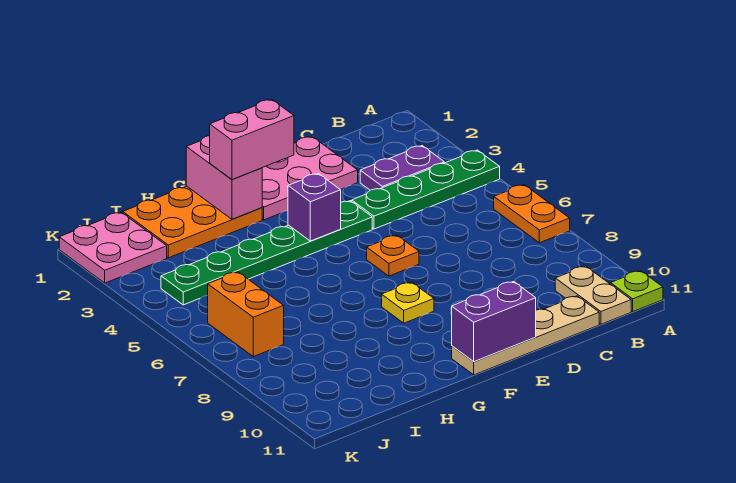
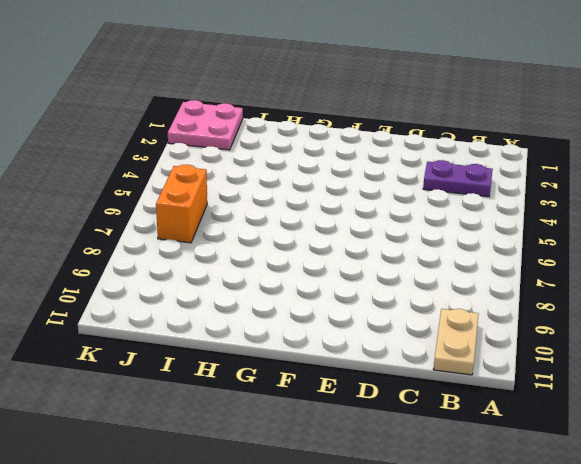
none -> green 1x4 plate [352,150,500,229]
none -> orange 1x2 plate [494,185,570,243]
none -> lime 1x1 plate [610,271,663,312]

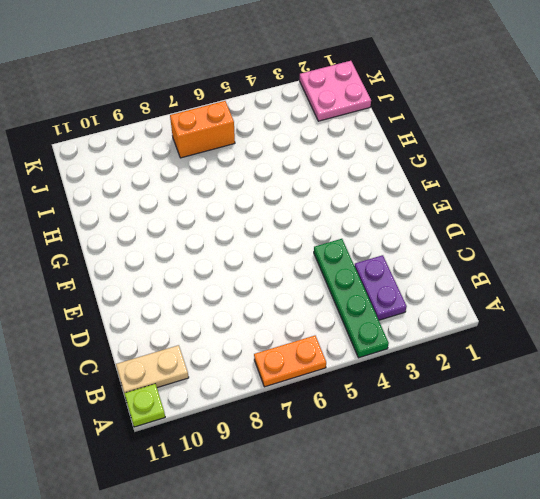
none -> tan 1x4 plate [452,296,599,375]
none -> pink 2x3 plate [262,136,358,220]
none -> green 1x6 plate [161,201,372,305]

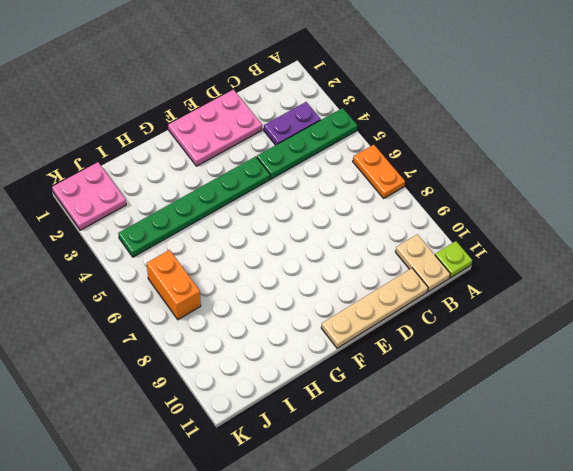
none -> orange 1x1 plate [367,235,419,276]
none -> yellow 1x1 plate [382,282,434,323]
none -> orange 2x3 plate [123,186,262,258]

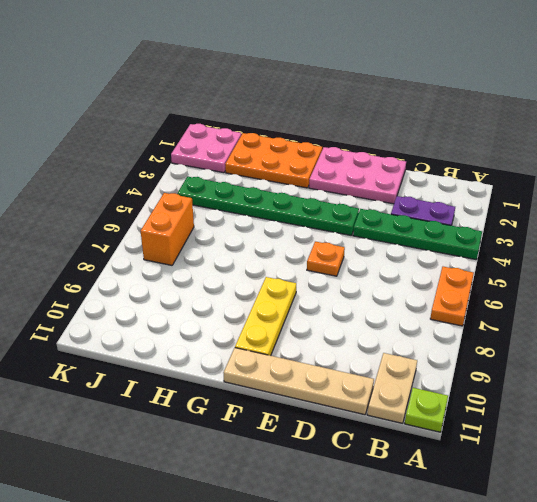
yellow 1x3 plate [235,277,296,356] -> yellow 1x1 plate [382,282,434,323]
none -> purple 1x2 brick [452,282,536,362]
none -> purple 1x1 brick [288,174,341,241]
none -> pink 1x2 brick [186,136,262,219]

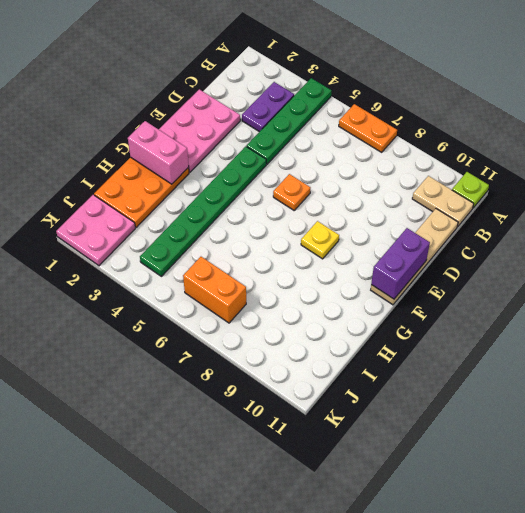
none -> purple 1x1 brick [288,174,341,241]
none -> pink 1x2 brick [210,99,294,179]

